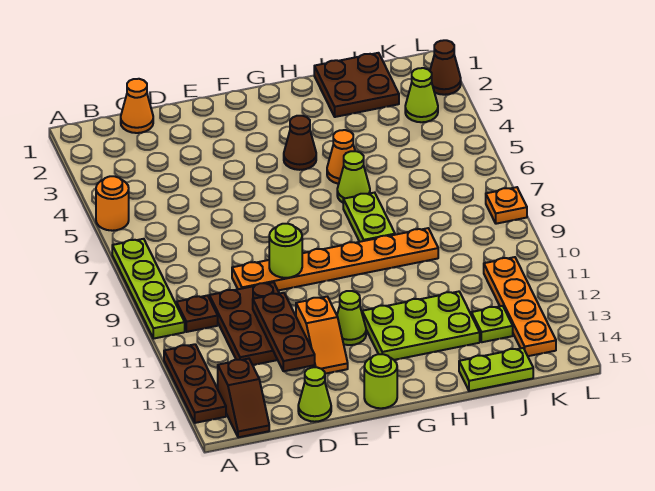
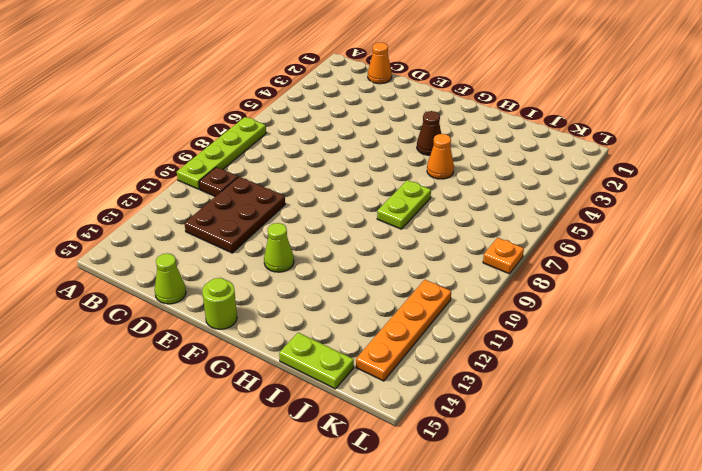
none -> orange 1x1 round brick [96,176,129,231]
none -> brown 1x3 plate [164,344,226,423]
none -> brown 1x2 slope [218,359,269,437]

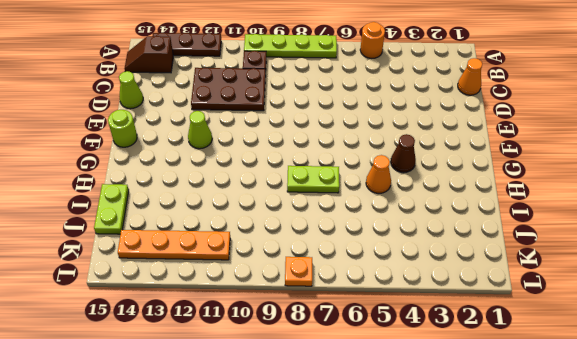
none -> orange 1x6 plate [232,228,438,290]
none -> orange 1x2 slope [296,297,348,374]
none -> lime 2x3 plate [362,292,480,360]

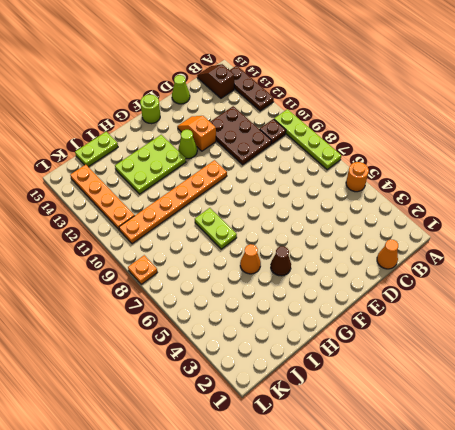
orange 1x6 plate [119,160,227,244] -> orange 1x6 plate moved to [232,228,438,290]
none -> lime 1x1 cone [337,151,370,202]
none -> brown 2x2 plate [314,53,399,117]
none -> lime 1x1 plate [471,306,513,342]

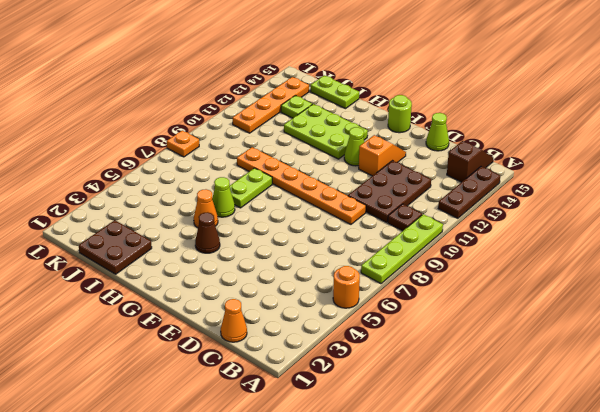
none -> lime 1x1 cone [405,68,438,122]
none -> brown 1x1 cone [430,40,461,95]
none -> brown 1x3 plate [253,293,315,371]

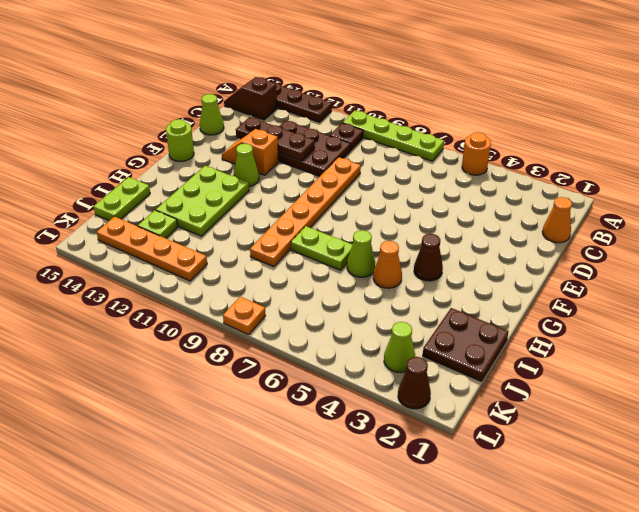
none -> lime 1x1 round brick [269,224,302,278]

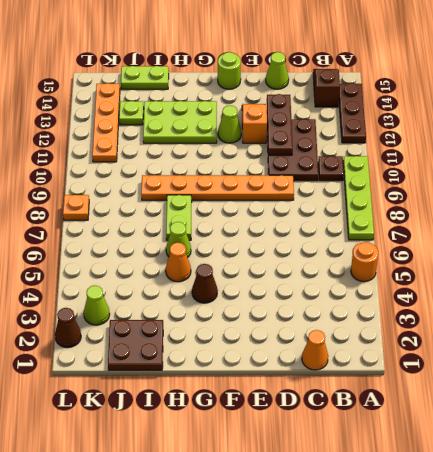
none -> lime 1x1 round brick [269,224,302,278]

